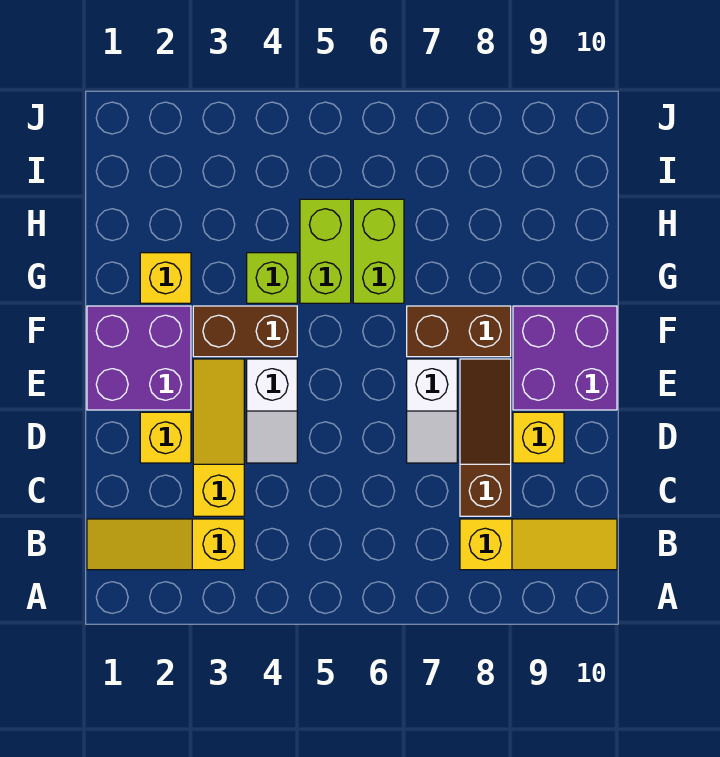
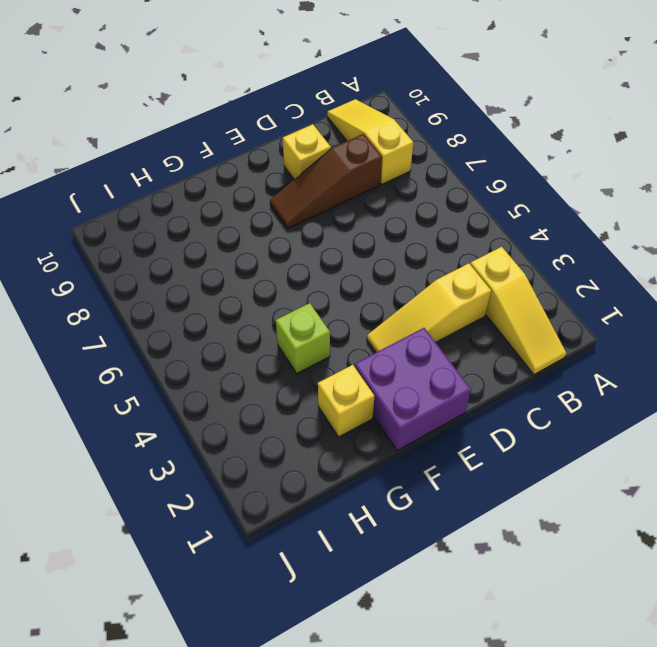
none -> yellow 1x1 brick [140,412,191,463]
none -> white 1x2 slope [247,359,297,463]
none -> white 1x2 slope [407,359,457,463]

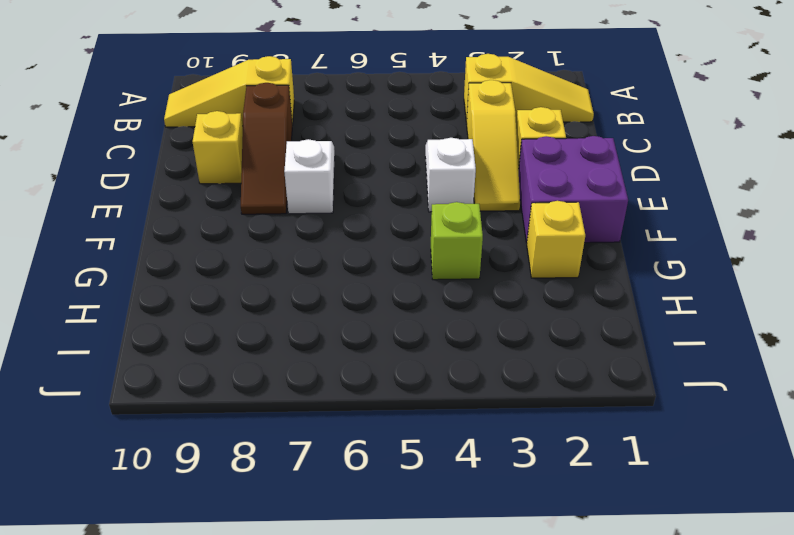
none -> purple 2x2 brick [513,306,617,410]
none -> brown 1x2 brick [193,306,297,357]
none -> brown 1x2 brick [407,306,511,357]

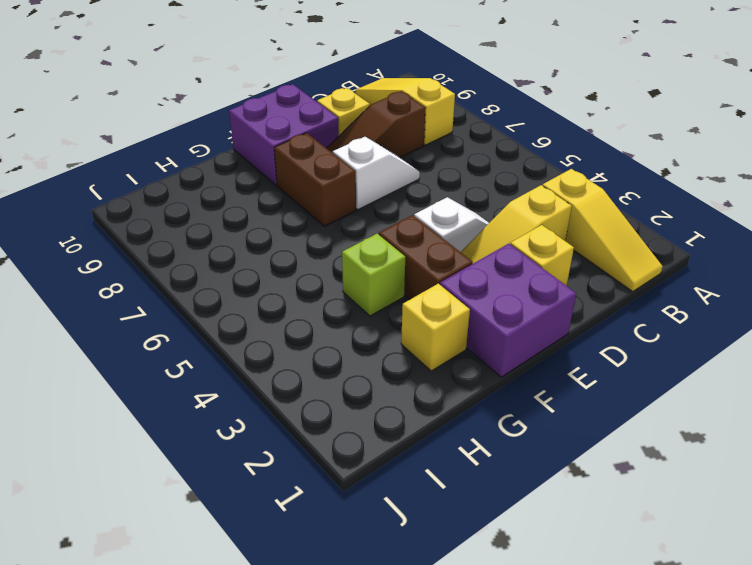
none -> lime 1x2 brick [300,199,351,303]
none -> lime 1x2 brick [353,199,404,303]

